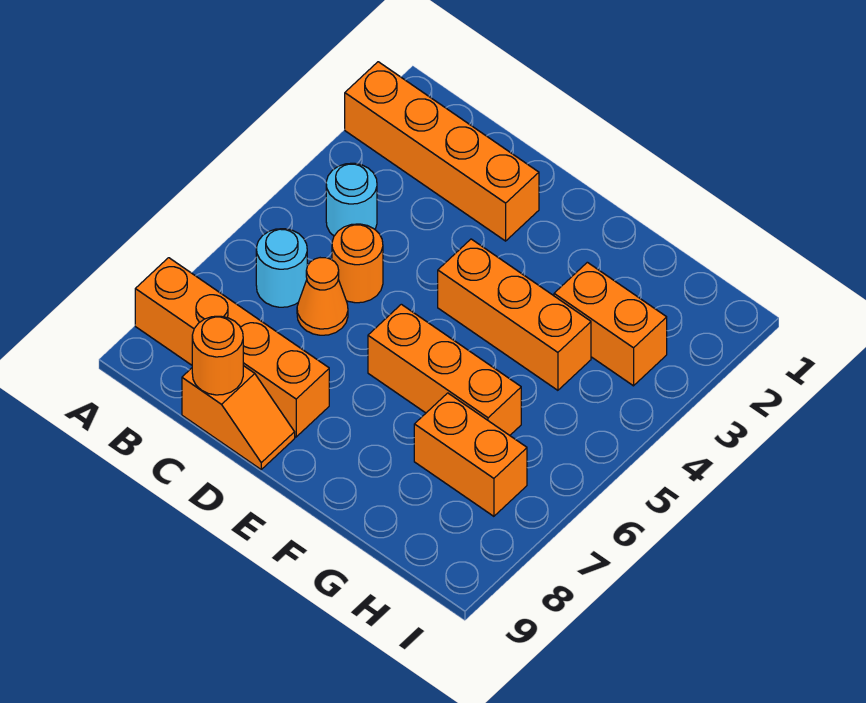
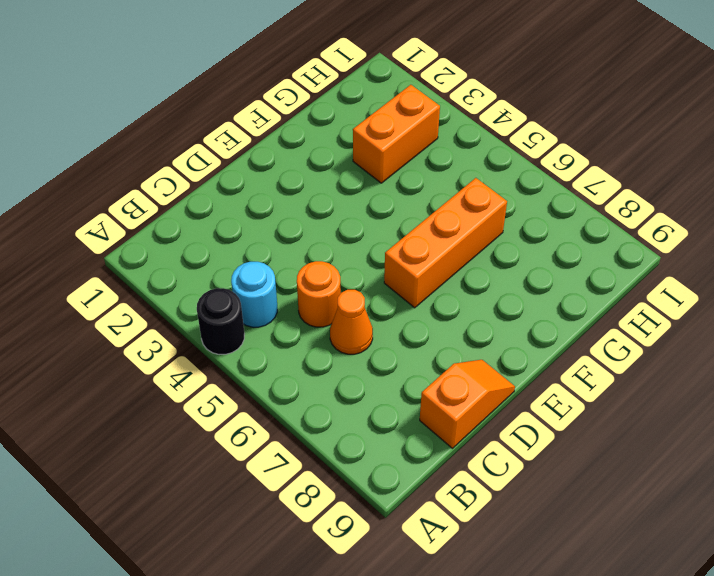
black 1x1 round brick [197,288,245,354] -> none
none -> orange 1x4 brick [345,62,539,241]
none -> orange 1x4 brick [135,258,329,437]
none -> cyan 1x1 round brick [256,229,307,307]

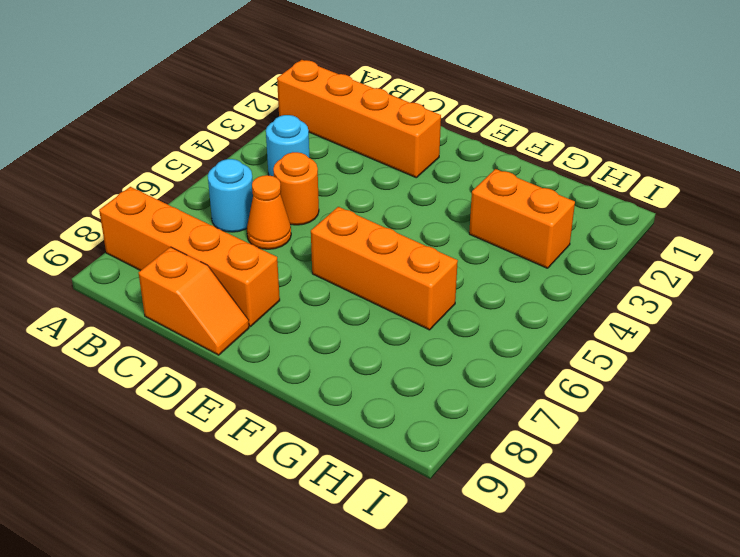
none -> orange 1x3 brick [438,239,591,390]
none -> orange 1x2 brick [414,393,527,516]
none -> orange 1x1 round brick [192,316,243,395]

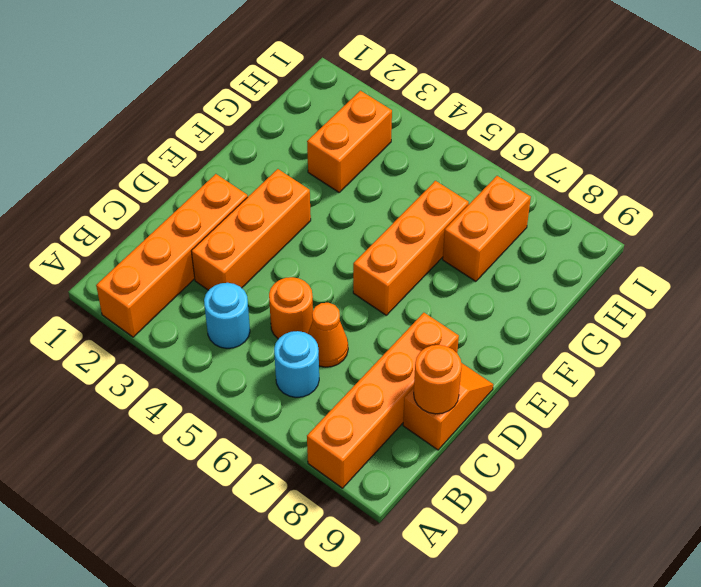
orange 1x3 brick [191,169,311,290] -> orange 1x3 brick moved to [438,239,591,390]

